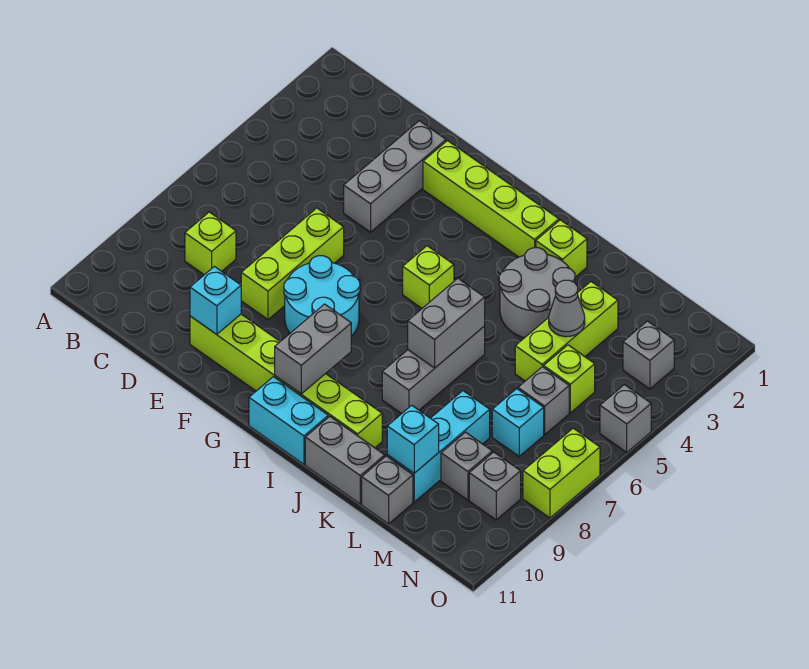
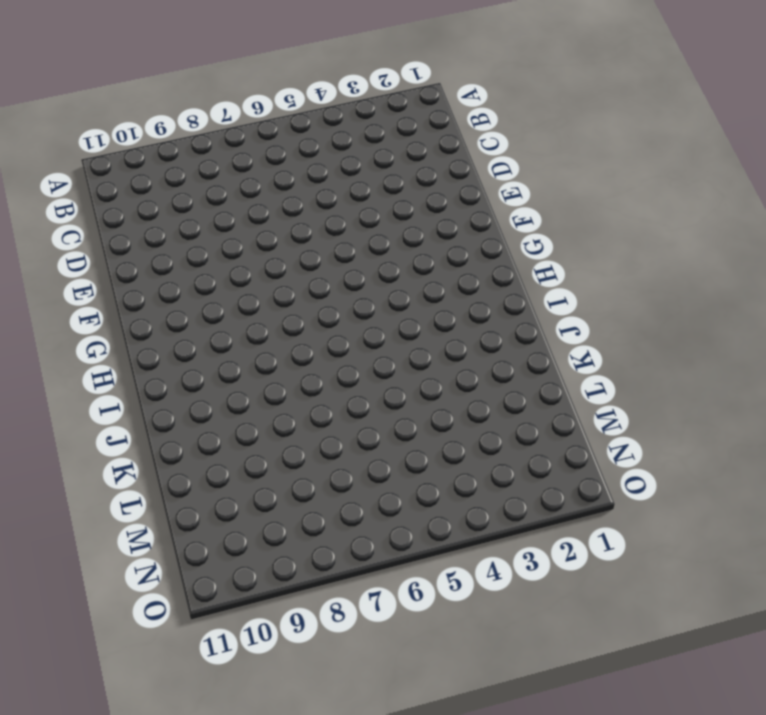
none -> lime 1x1 brick [185,212,236,275]
none -> grey 1x3 brick [344,121,446,232]
none -> lime 1x3 brick [241,208,344,320]

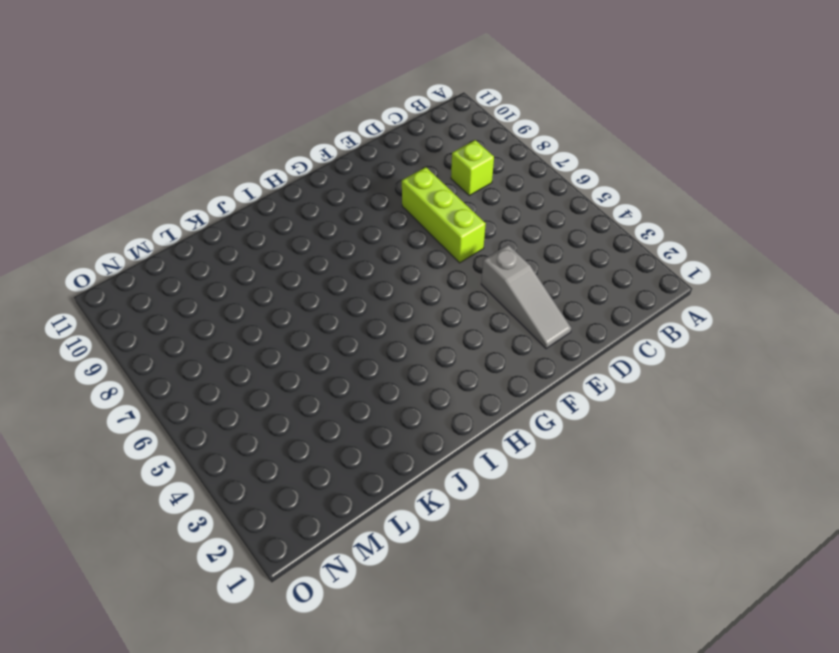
grey 1x3 slope [481,245,571,349] -> grey 1x3 brick [344,121,446,232]
none -> lime 1x6 brick [190,314,382,448]
none -> lime 1x4 brick [423,141,559,257]
none -> cyan 2x2 round brick [284,256,360,336]

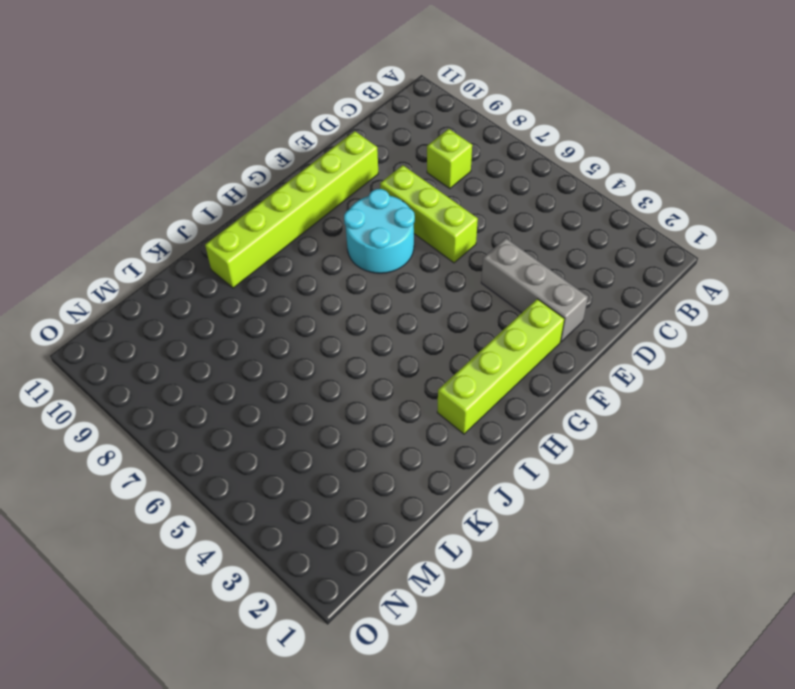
none -> lime 1x1 brick [403,246,454,308]
none -> cyan 1x2 brick [249,377,328,464]
none -> lime 1x1 brick [536,220,587,277]

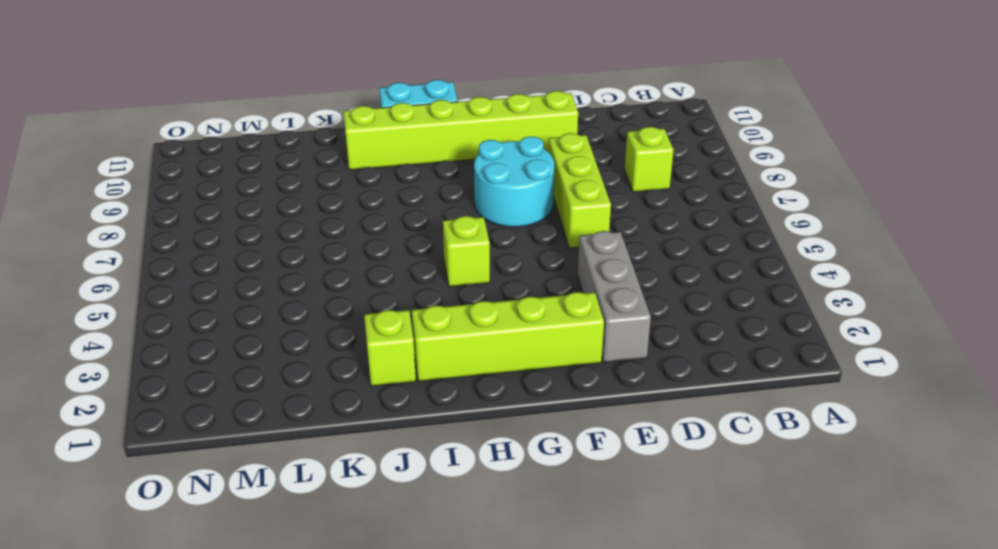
none -> grey 2x2 round brick [499,248,575,338]
none -> grey 1x3 brick [382,326,485,414]
none -> grey 1x2 brick [305,416,385,504]

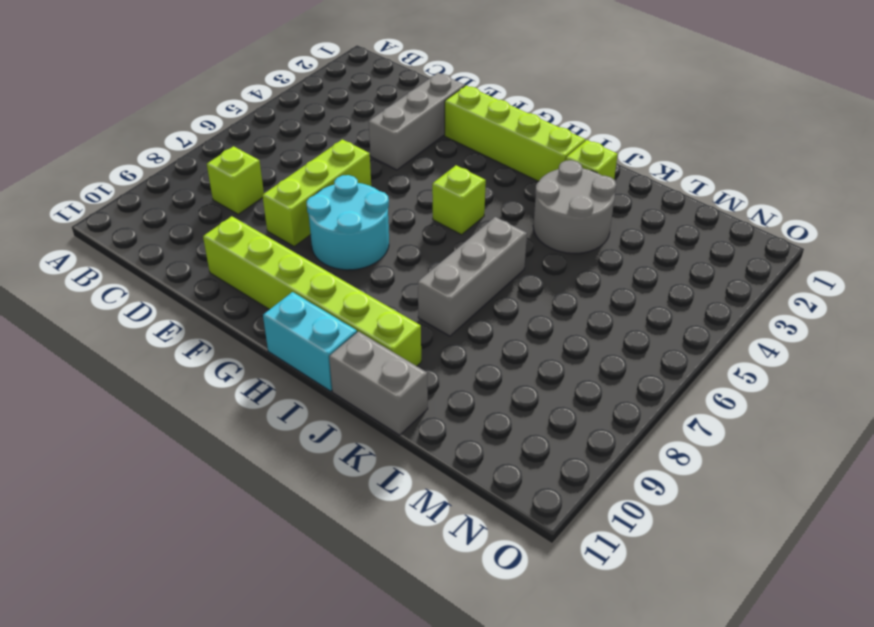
none -> lime 1x3 brick [515,282,618,381]
none -> cyan 1x3 brick [387,391,490,502]
none -> grey 1x1 brick [362,456,413,524]

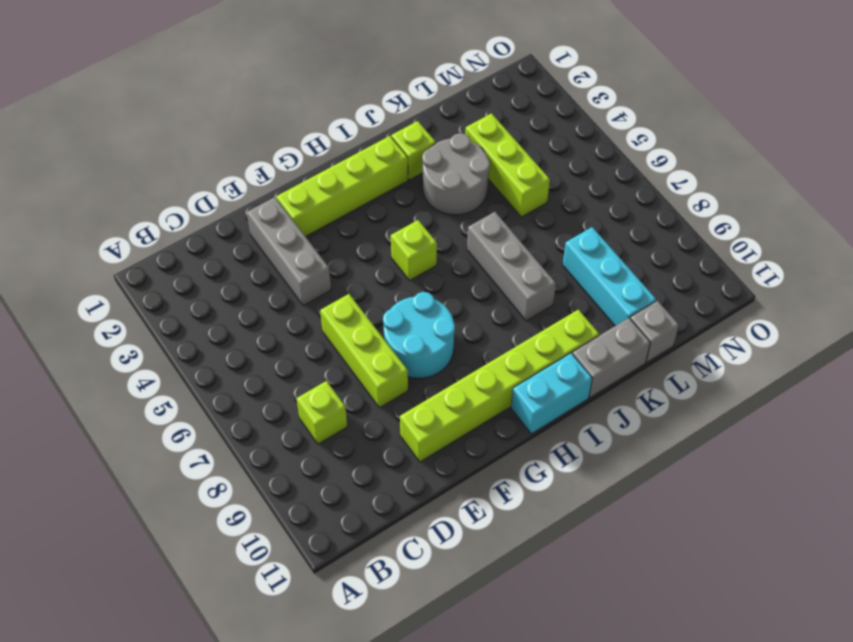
none -> lime 1x1 brick [544,345,595,413]
none -> grey 1x1 brick [518,367,569,435]
none -> cyan 1x1 brick [492,389,544,456]

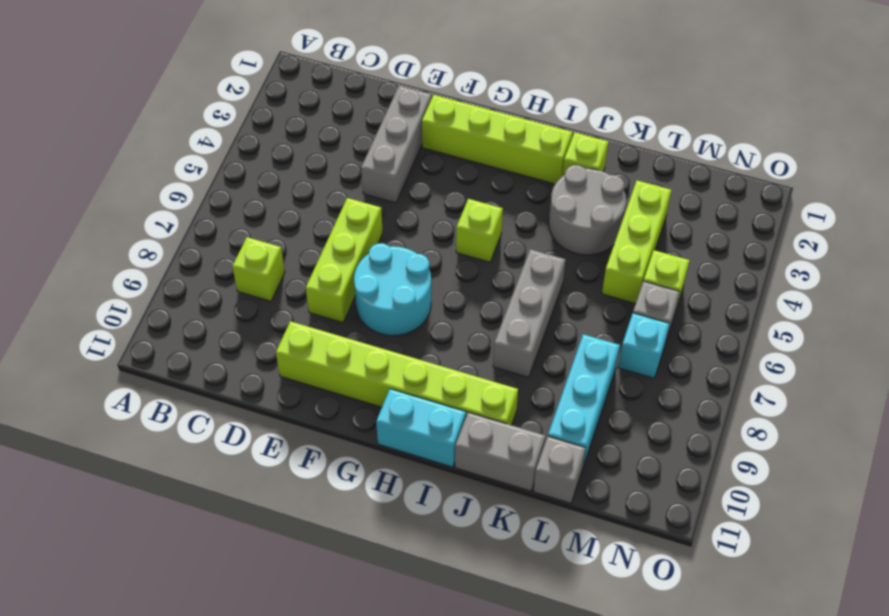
none -> grey 1x1 brick [441,432,492,500]
none -> grey 1x1 brick [623,321,674,389]
none -> grey 1x1 brick [469,452,521,520]

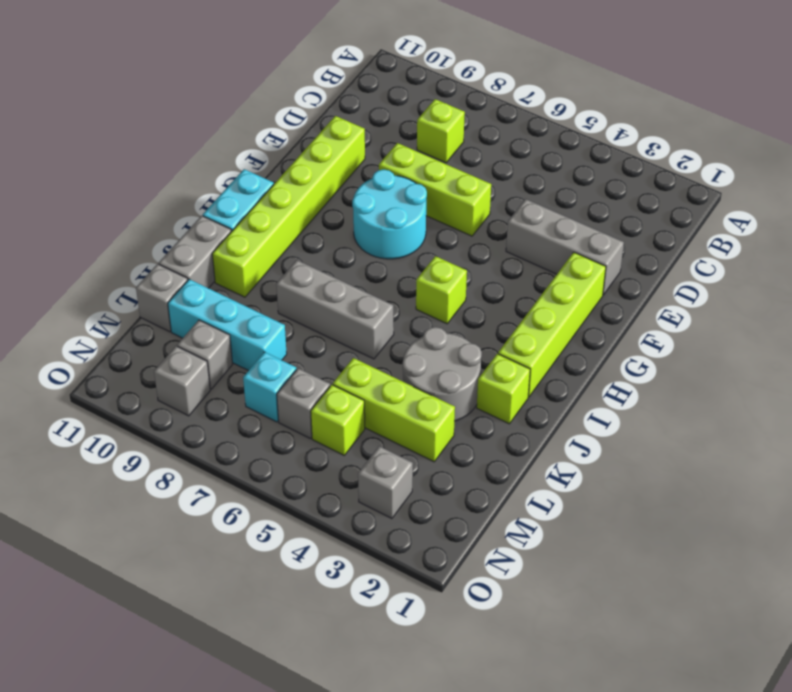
none -> grey 1x1 brick [600,385,651,452]
none -> lime 1x2 brick [523,428,600,518]
none -> cyan 1x1 brick [190,267,241,334]

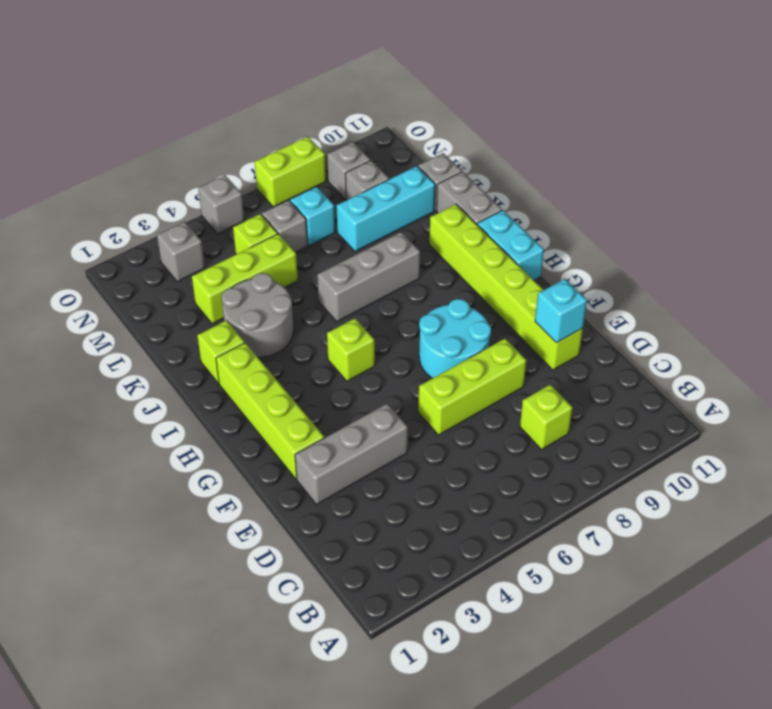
none -> grey 1x2 brick [275,304,351,394]
none -> grey 1x2 brick [408,278,485,368]
none -> grey 1x1 cone [549,280,585,337]

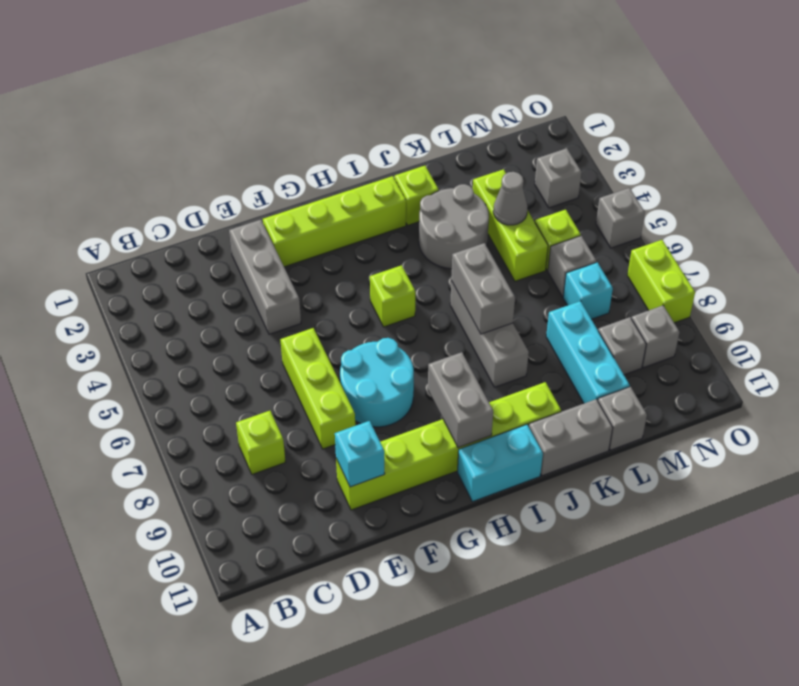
none -> cyan 1x1 brick [387,405,439,473]

